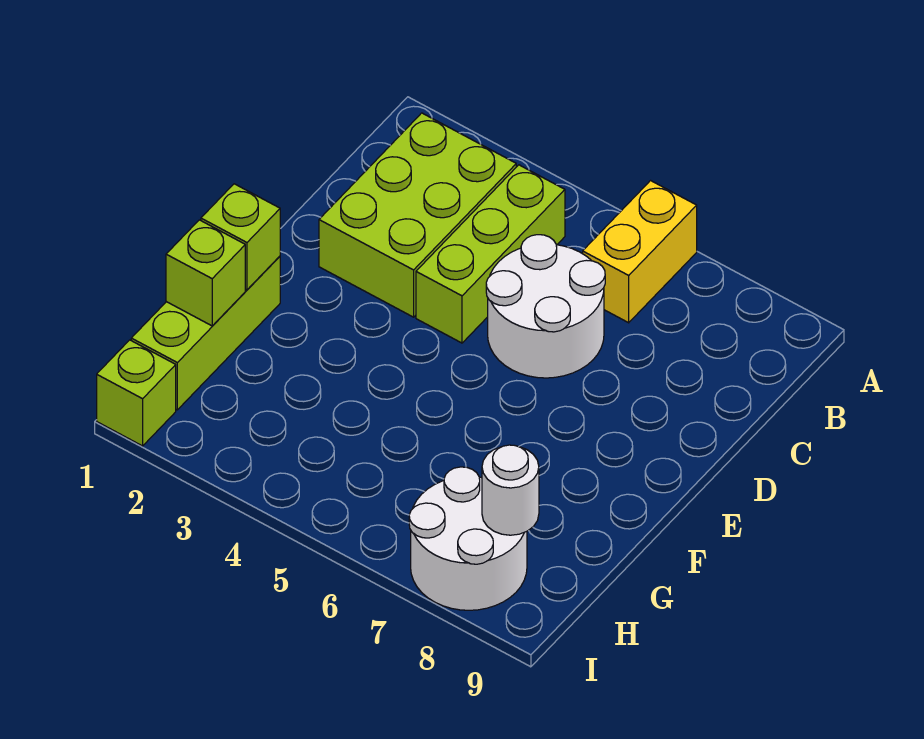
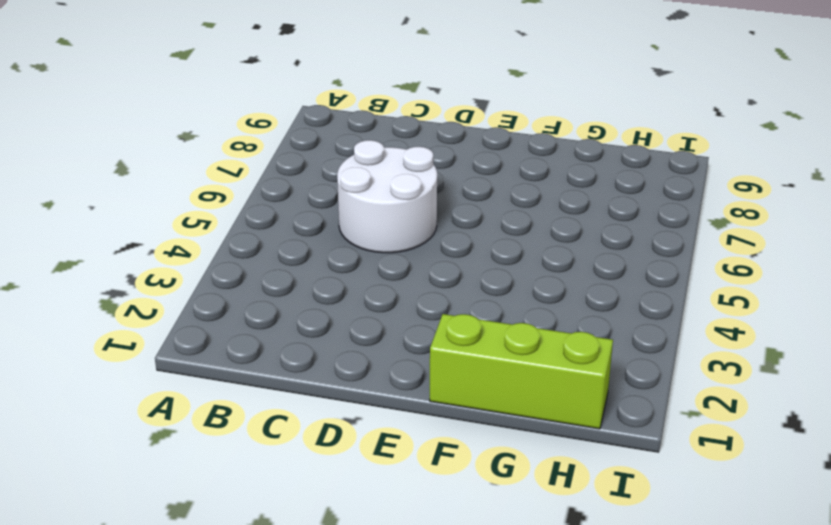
none -> yellow 1x2 brick [583,181,697,323]
none -> lime 2x3 brick [319,113,516,317]

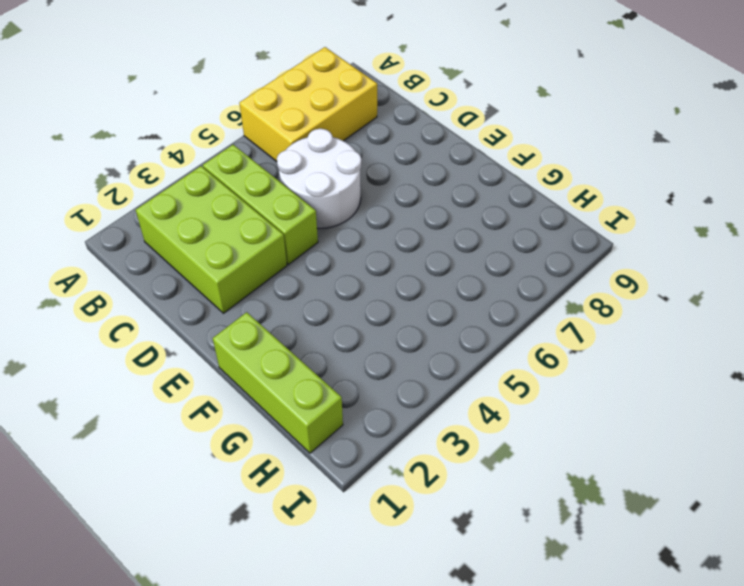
yellow 2x3 brick [239,47,377,161] -> yellow 1x2 brick [583,181,697,323]
none -> white 2x2 round brick [409,467,527,610]
none -> lime 1x1 brick [97,340,176,446]

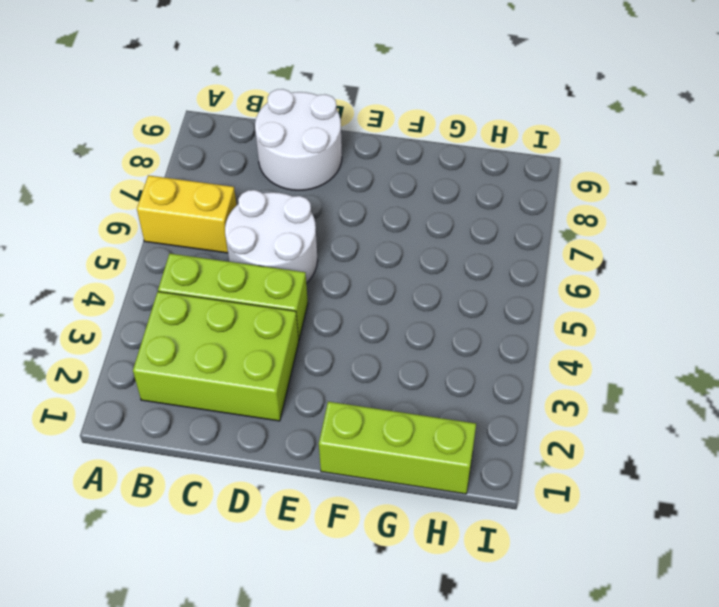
white 2x2 round brick [255,89,342,190] -> white 2x2 round brick moved to [409,467,527,610]
none -> lime 1x1 brick [97,340,176,446]
none -> lime 1x1 brick [201,184,280,290]

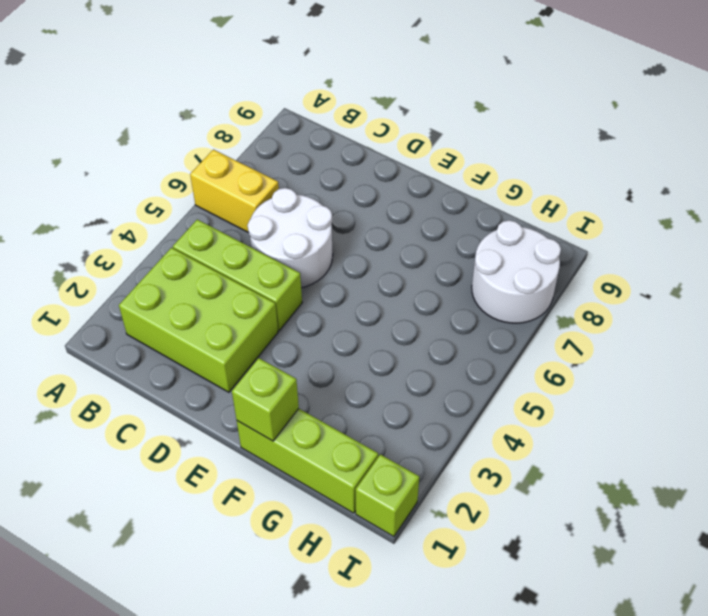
none -> lime 1x1 brick [166,220,245,326]
none -> white 1x1 round brick [482,445,539,535]

